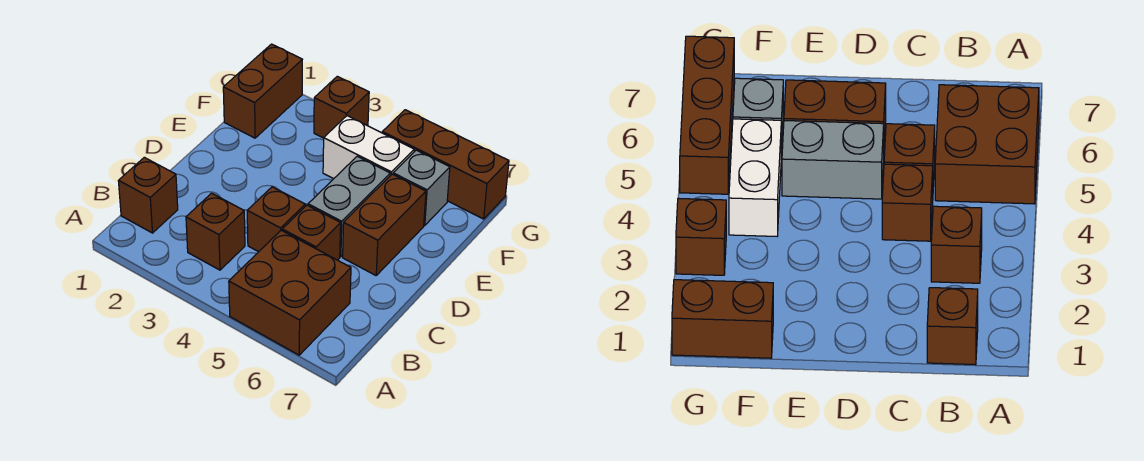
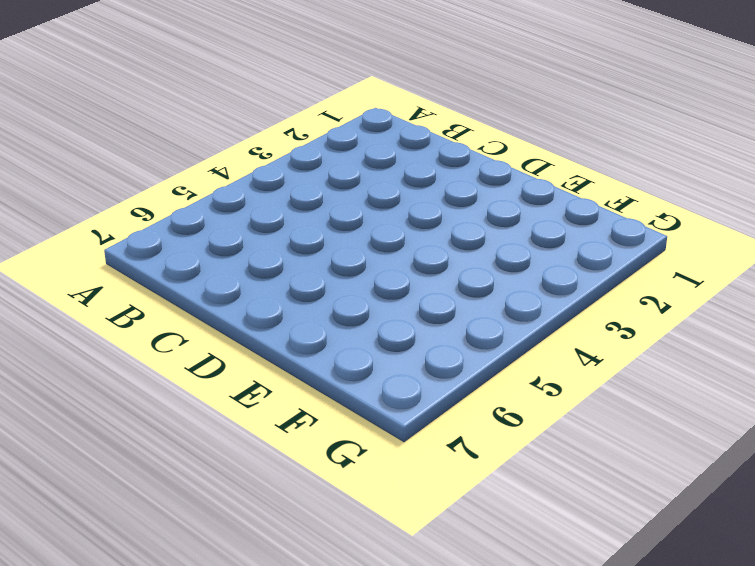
none -> brown 2x2 brick [229,230,351,355]
none -> brown 1x1 brick [119,157,178,233]
none -> brown 1x1 brick [186,193,245,270]

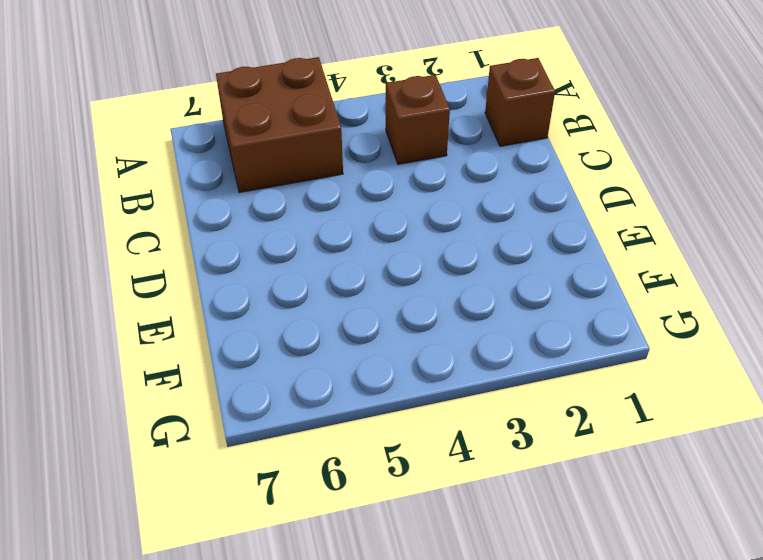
none -> brown 1x1 brick [247,187,305,252]
none -> brown 1x1 brick [282,205,341,260]
none -> grey 1x2 brick [308,156,390,257]

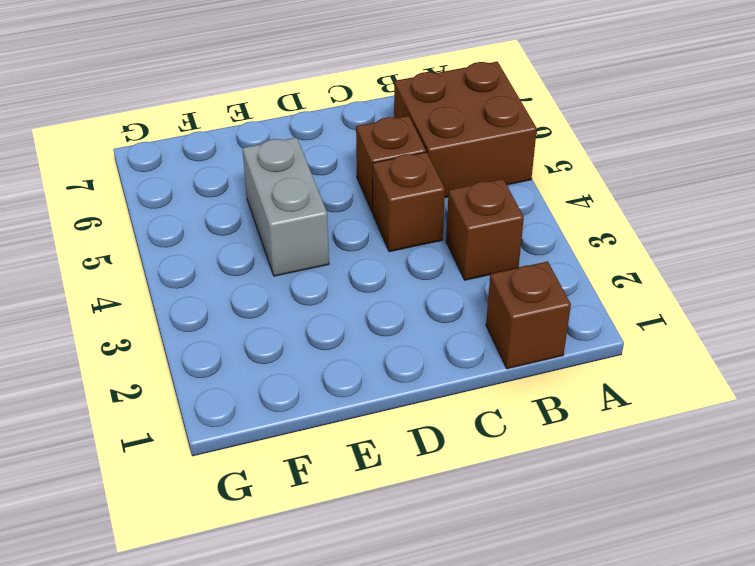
grey 1x2 brick [242,137,329,276] -> grey 1x2 brick turned to [308,156,390,257]
none -> brown 1x2 brick [343,174,426,275]
none -> brown 1x2 brick [223,44,302,138]
none -> white 1x2 brick [323,116,414,179]

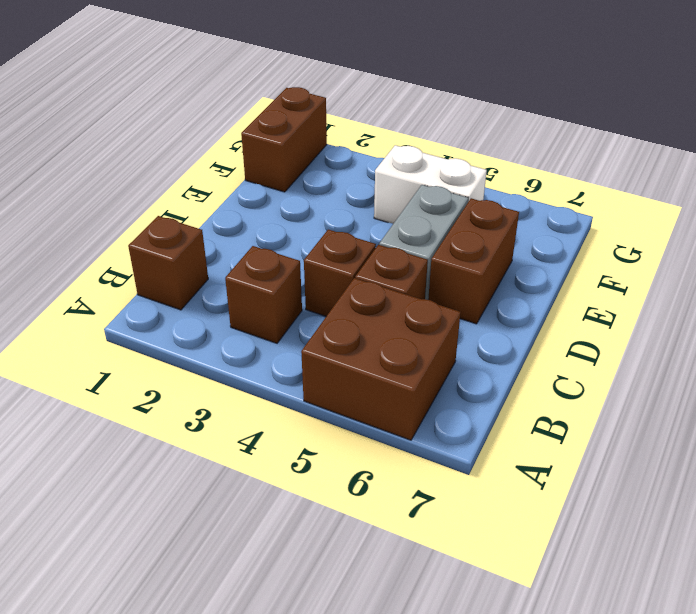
none -> grey 1x1 brick [393,150,450,225]
none -> brown 1x1 brick [314,76,369,138]
none -> brown 1x3 brick [382,110,509,219]

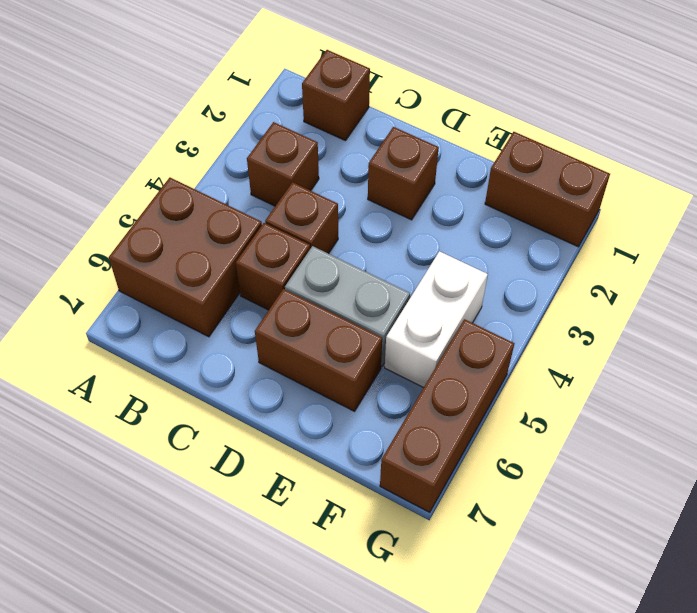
brown 1x1 brick [368,127,439,220] -> brown 1x1 brick moved to [314,76,369,138]
none -> grey 1x1 brick [393,150,450,225]

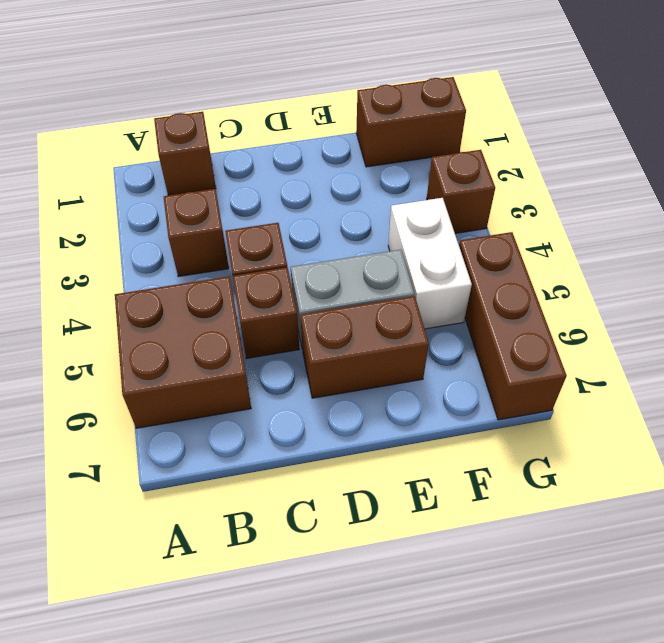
none -> grey 1x1 brick [393,150,450,225]

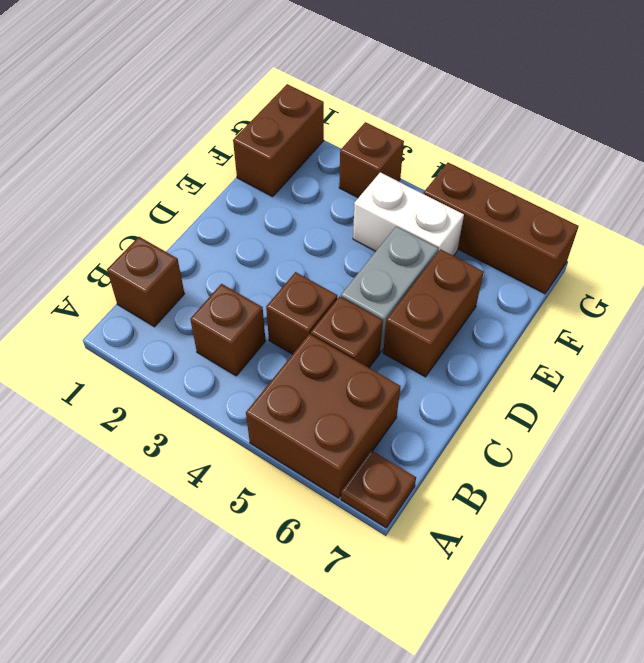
brown 1x1 plate [341,450,416,528] -> none
none -> grey 1x1 brick [393,150,450,225]

